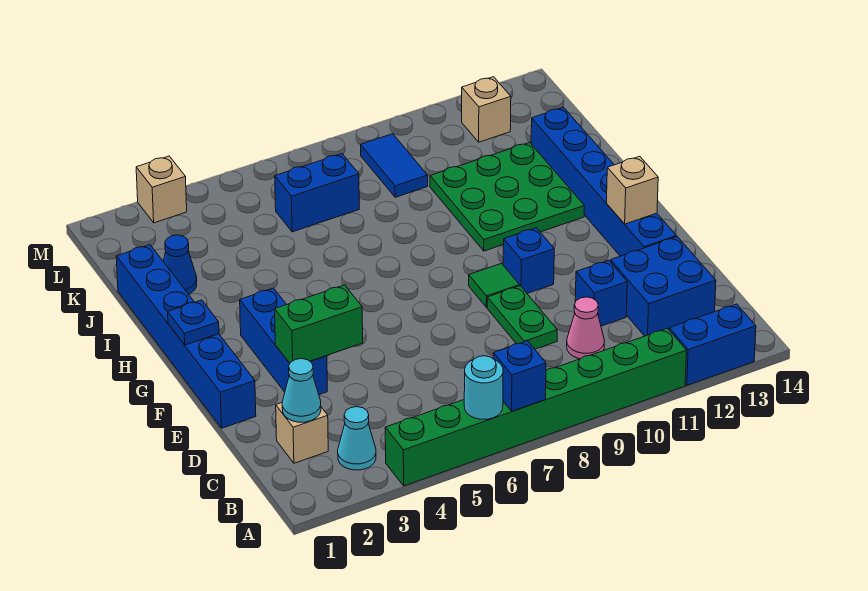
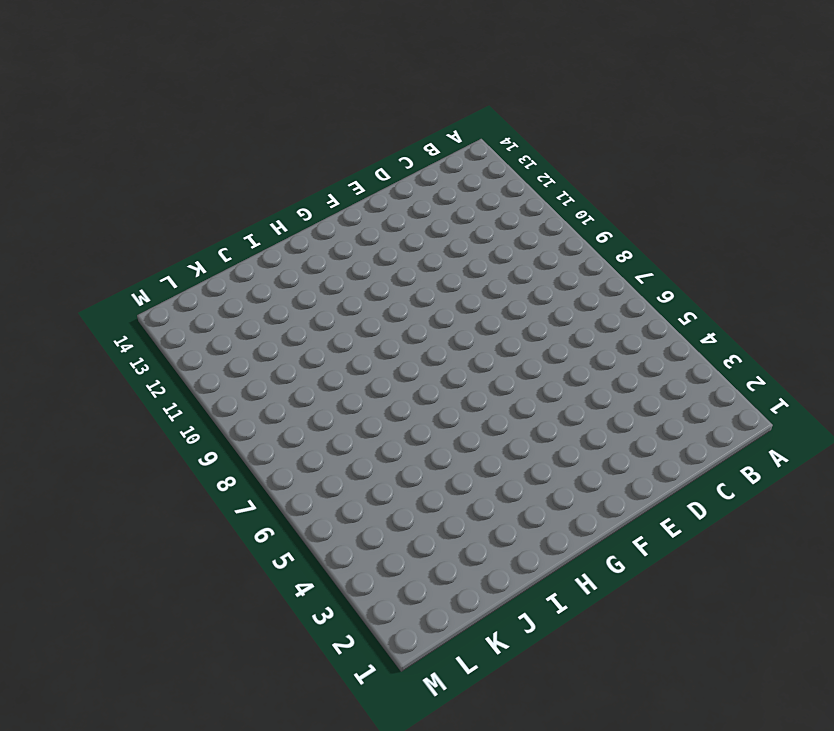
none -> green 1x8 brick [385,328,687,486]
none -> blue 1x2 brick [669,304,756,385]
none -> cyan 1x1 cone [338,407,376,470]

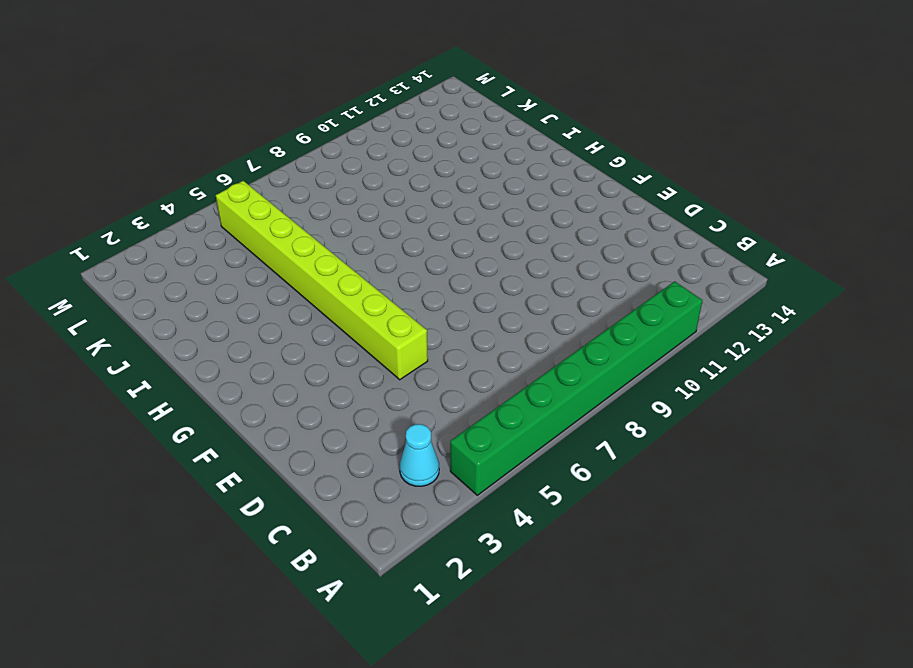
lime 1x8 brick [216,181,428,380] -> none
none -> blue 1x2 brick [669,304,756,385]
none -> tan 1x1 brick [276,403,328,463]
none -> pink 1x1 cone [567,297,604,359]

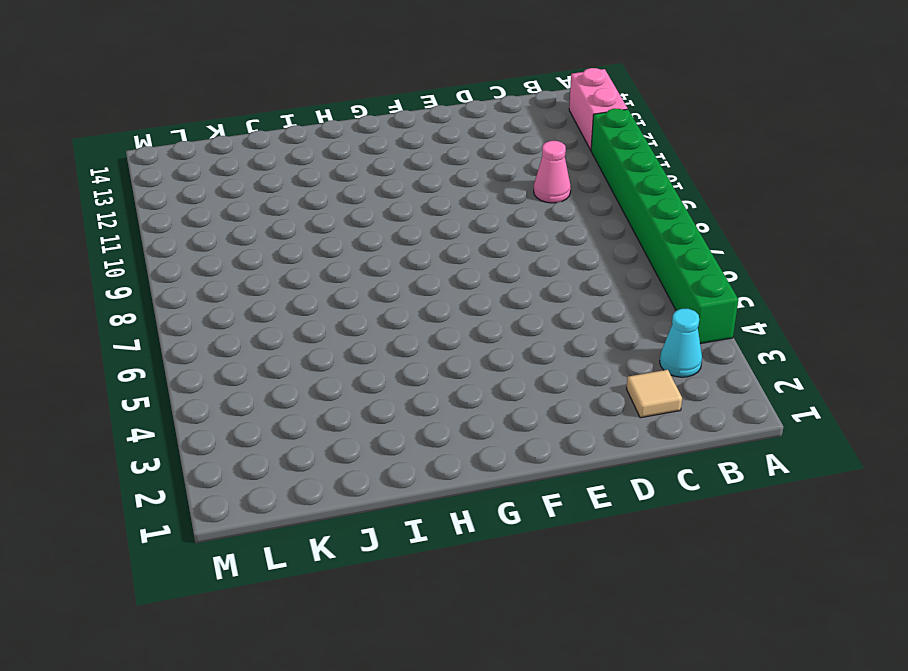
pink 1x2 brick [569,68,628,150] -> blue 1x2 brick [669,304,756,385]
tan 1x1 tile [627,370,682,418] -> tan 1x1 brick [276,403,328,463]
none -> blue 2x2 brick [611,237,716,336]
none -> green 1x2 plate [487,286,557,349]
none -> blue 1x1 brick [575,260,627,326]

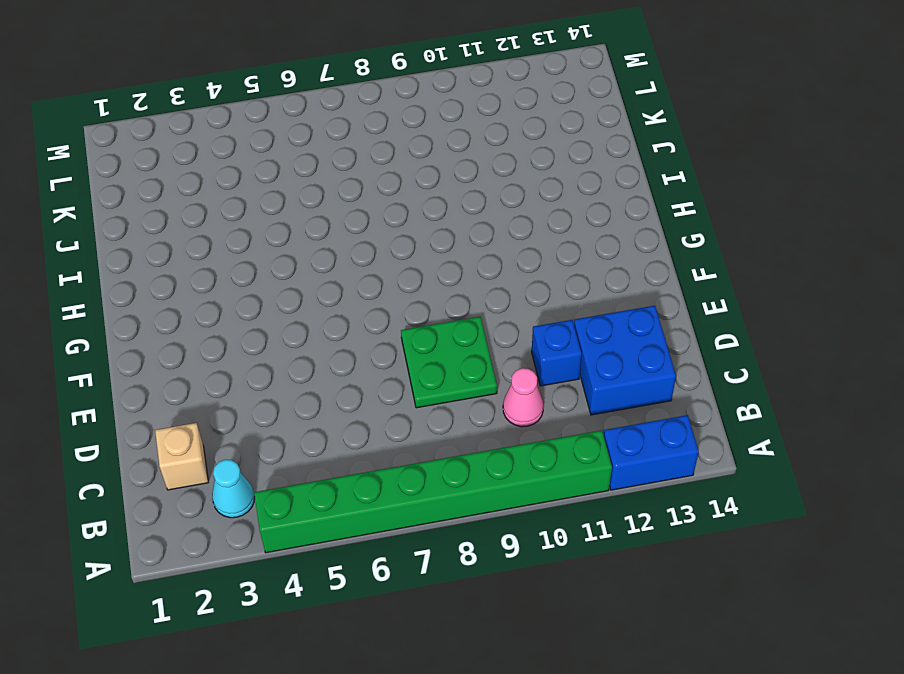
green 2x2 plate [401,317,497,408] -> green 1x2 plate [487,286,557,349]
none -> blue 1x6 brick [116,245,256,428]
none -> blue 1x3 brick [240,288,327,395]
none -> blue 1x6 brick [531,107,677,256]

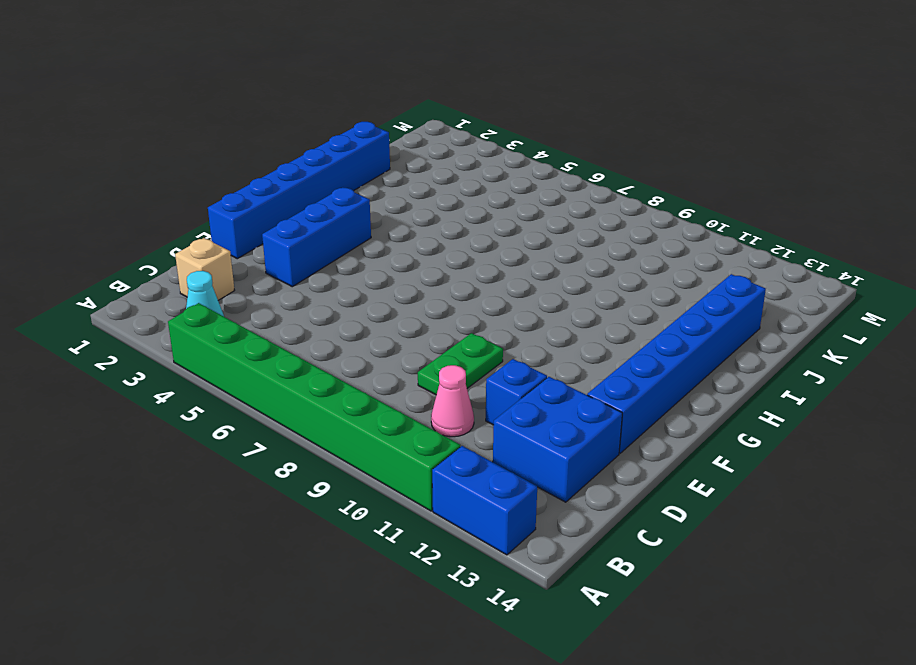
none -> green 1x1 tile [469,264,519,307]
none -> blue 1x1 brick [503,228,554,293]
none -> green 3x3 plate [430,142,584,251]

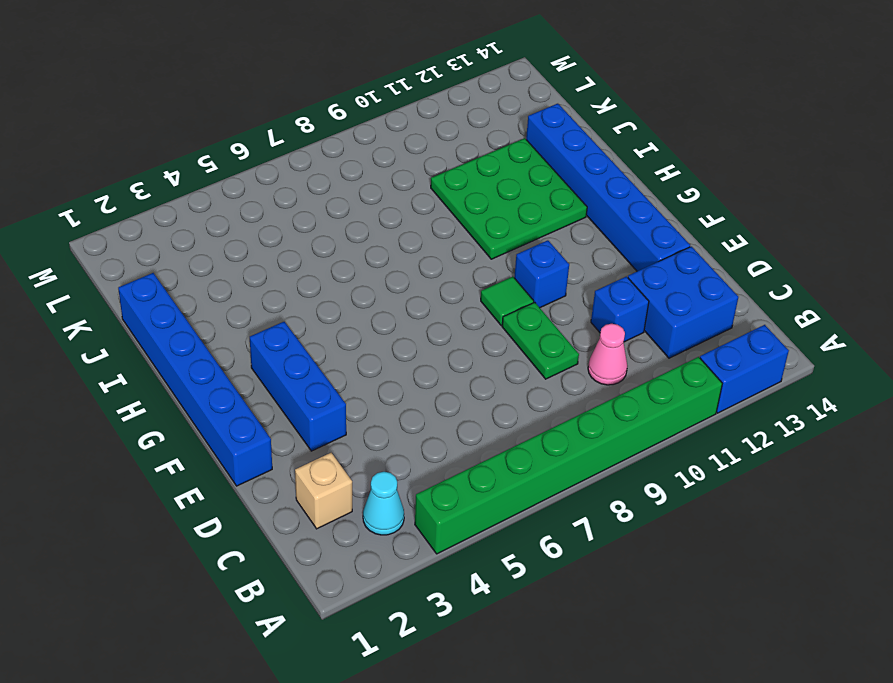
none -> blue 1x1 cone [163,235,197,294]
none -> blue 1x2 brick [275,154,359,232]
none -> blue 1x2 tile [361,134,428,197]

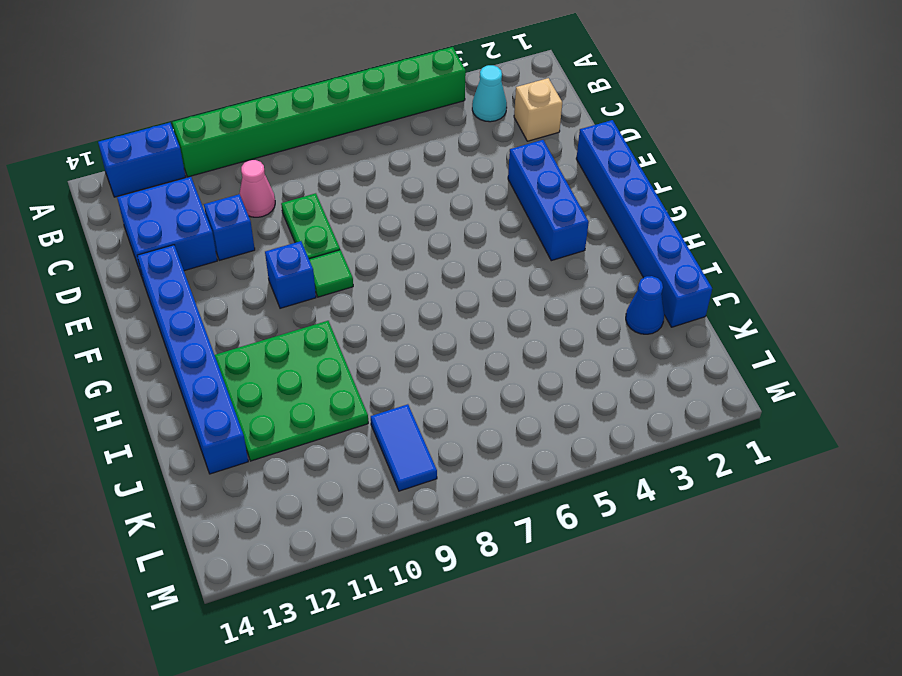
none -> blue 1x2 brick [275,154,359,232]
none -> tan 1x1 brick [462,77,511,142]
none -> tan 1x1 brick [136,156,187,223]

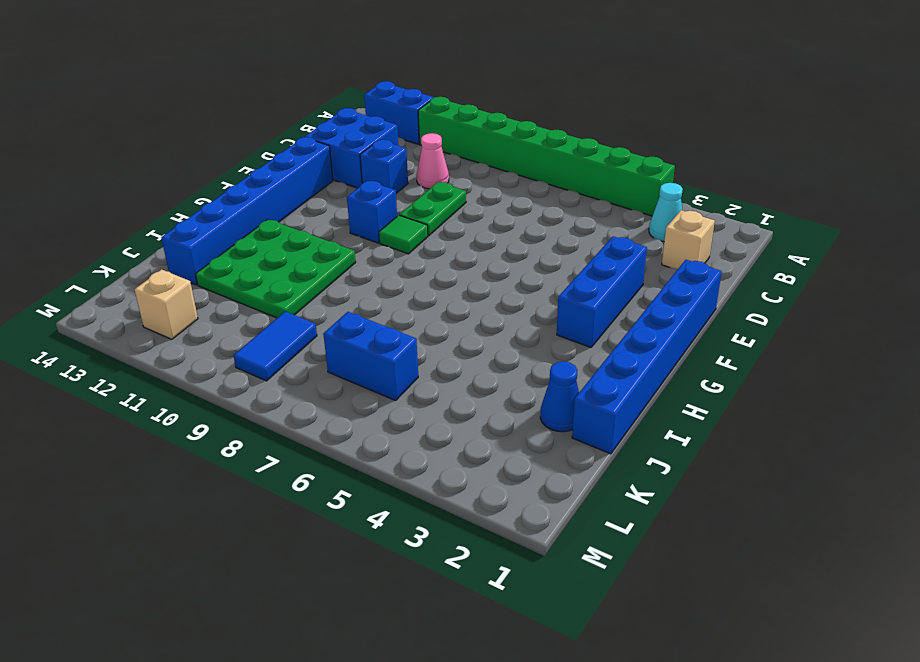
none -> tan 1x1 brick [136,156,187,223]
none -> cyan 1x1 round brick [464,356,503,419]
none -> blue 1x1 brick [493,341,546,411]

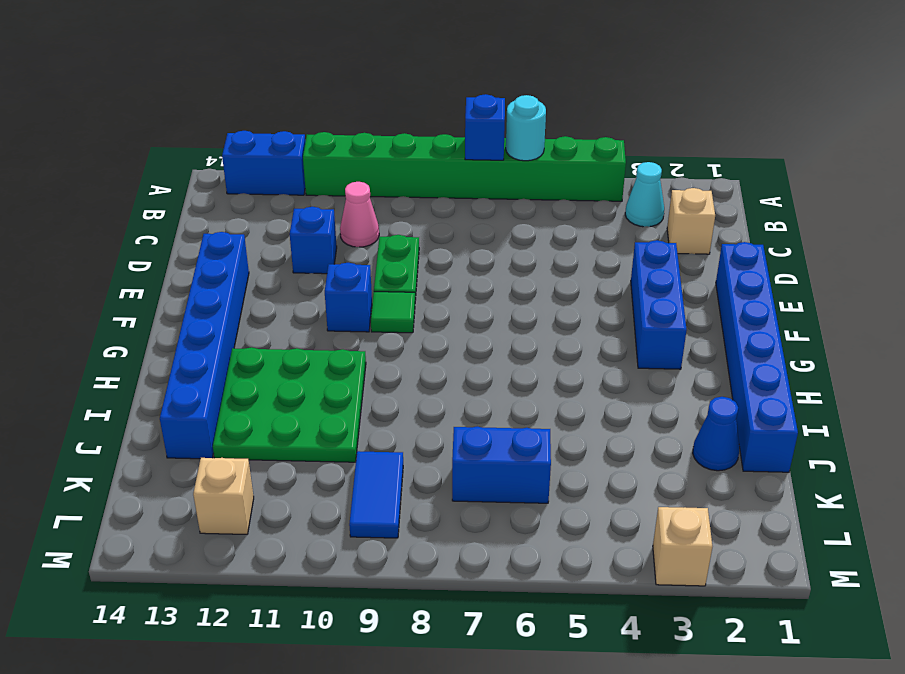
none -> blue 2x2 brick [611,237,716,336]
none -> cyan 1x1 cone [282,359,321,422]
none -> green 1x2 brick [275,285,363,363]

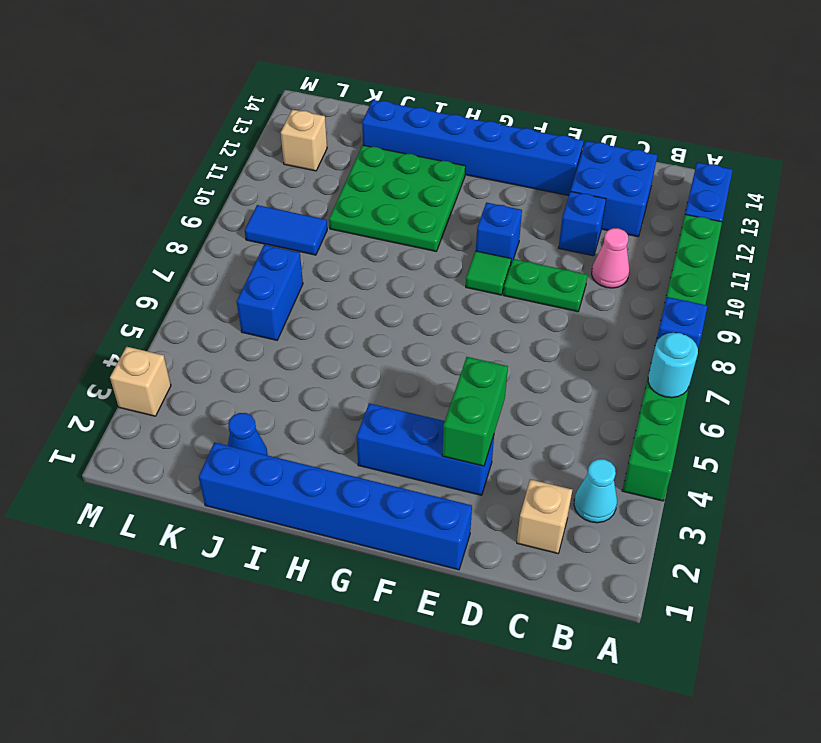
none -> cyan 1x1 cone [282,359,321,422]
none -> tan 1x1 brick [607,156,658,224]
none -> blue 1x1 plate [168,300,219,345]

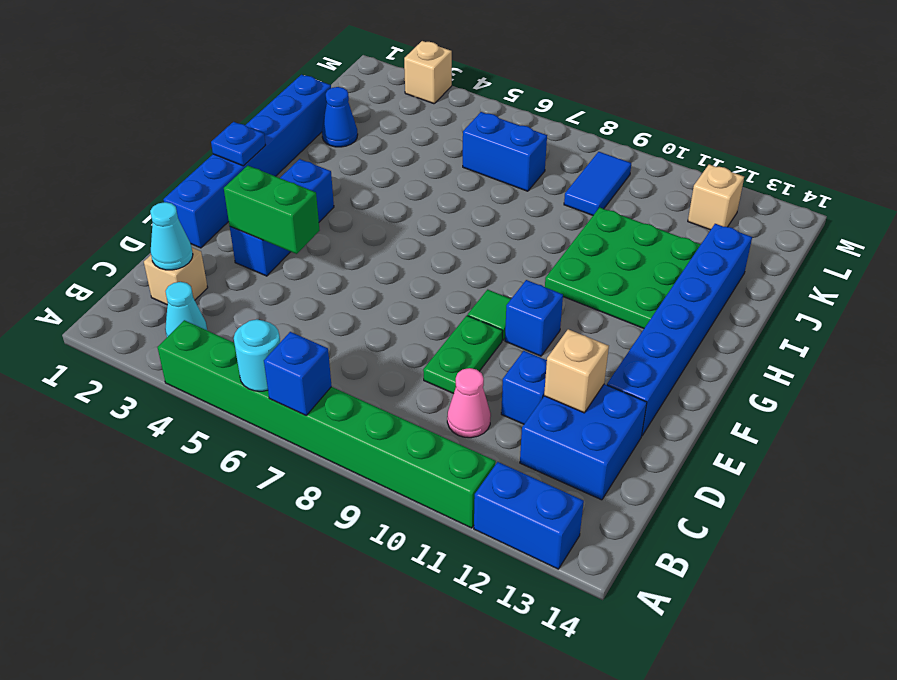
tan 1x1 brick [544,329,609,413] -> tan 1x1 brick moved to [607,156,658,224]

